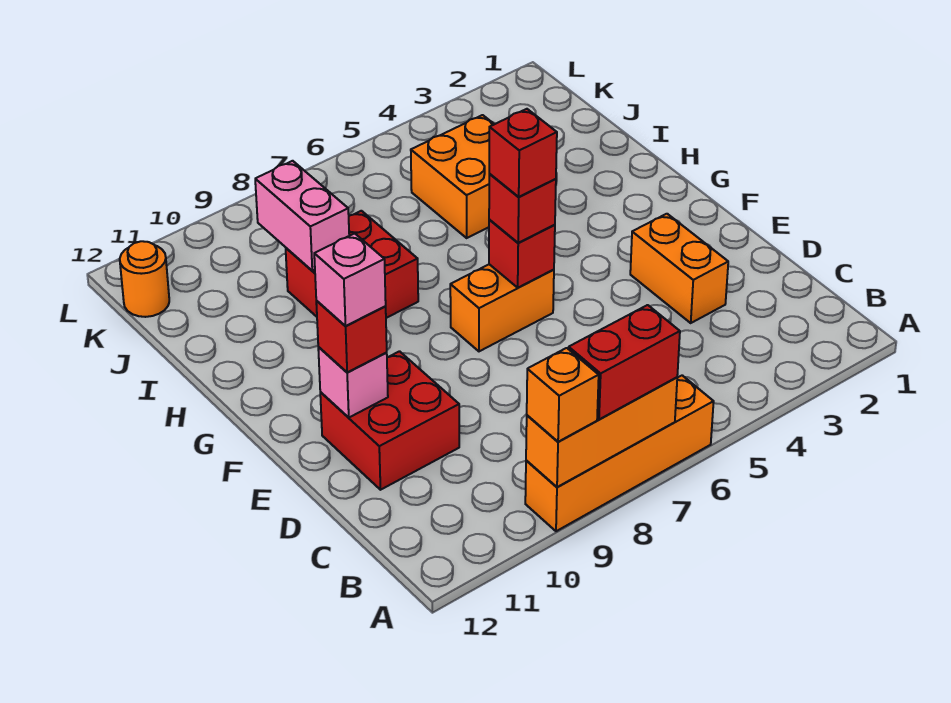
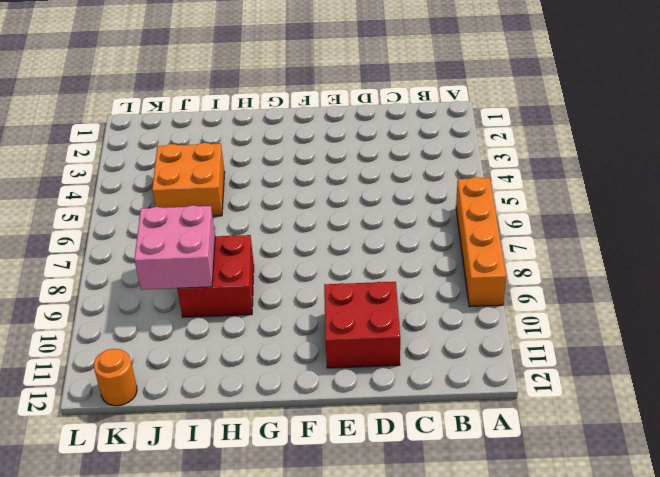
pink 2x2 brick [134,205,215,290] -> pink 1x2 brick [255,161,349,271]
none -> orange 1x2 brick [630,214,728,323]
none -> orange 1x2 brick [450,264,554,351]
none -> orange 1x3 brick [526,377,677,487]

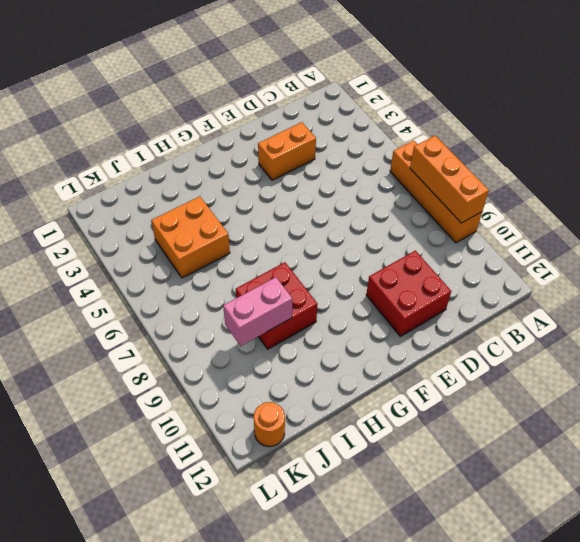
none -> orange 1x2 brick [450,264,554,351]
none -> pink 1x1 brick [318,347,388,418]
none -> red 1x1 brick [489,220,555,288]

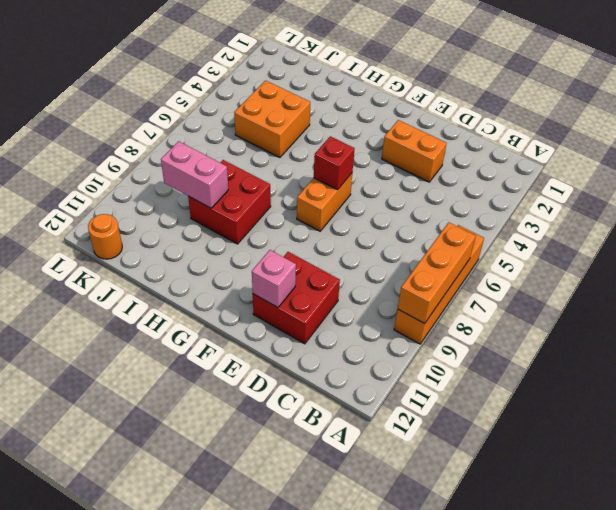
none -> red 1x2 brick [569,305,680,419]
none -> orange 1x1 brick [527,348,599,442]
none -> red 1x1 brick [316,301,387,372]

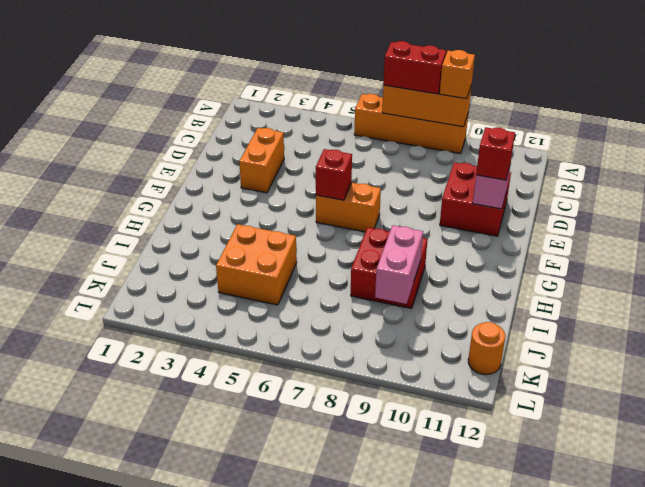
none -> red 1x1 brick [489,174,556,243]
none -> pink 1x1 brick [314,233,386,326]
none -> red 1x1 brick [489,109,557,197]

